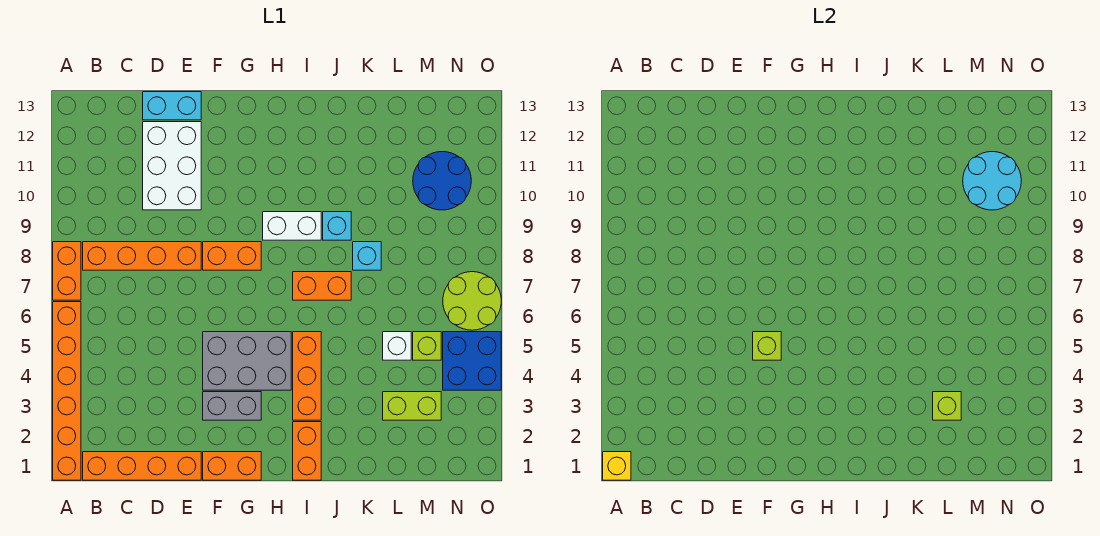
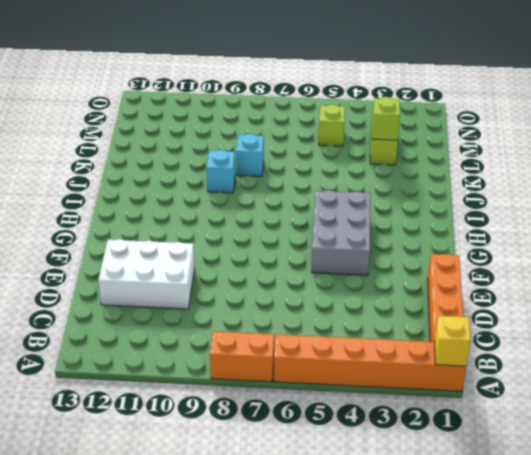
none -> orange 1x4 brick [83,242,201,270]
none -> cyan 1x2 brick [143,92,201,120]
none -> orange 1x2 brick [203,452,261,480]

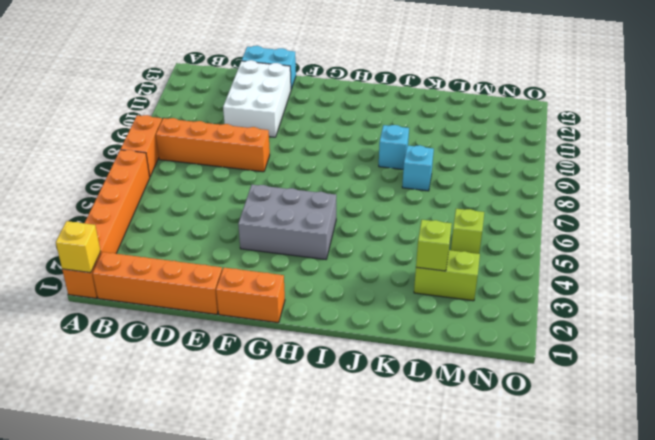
none -> grey 1x2 brick [203,392,261,420]
none -> orange 1x2 brick [203,242,261,270]
none -> white 1x2 brick [263,212,321,240]

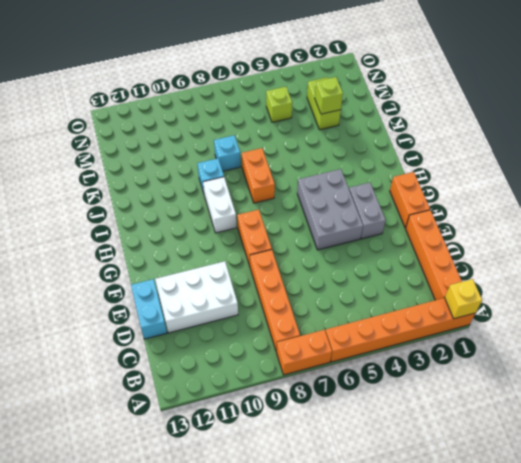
none -> orange 1x2 brick [293,422,321,480]
none -> orange 1x3 brick [293,332,321,420]
none -> white 1x1 brick [383,332,411,360]

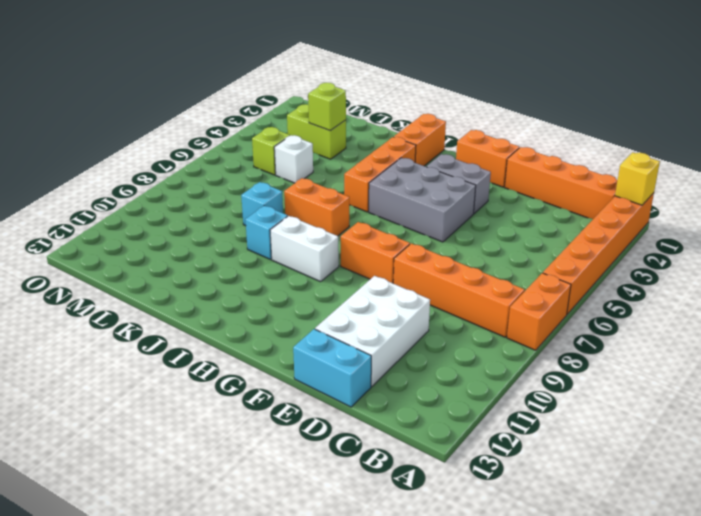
none -> blue 2x2 round brick [413,152,471,210]
none -> blue 2x2 brick [443,332,501,390]
none -> lime 2x2 round brick [443,272,501,330]

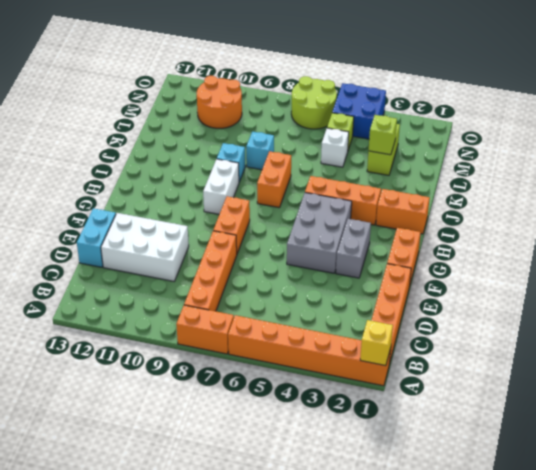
orange 2x2 round brick [197,76,242,128] -> blue 2x2 round brick [413,152,471,210]
none -> lime 1x1 brick [753,332,781,360]
none -> cyan 2x2 round brick [963,152,1021,210]

